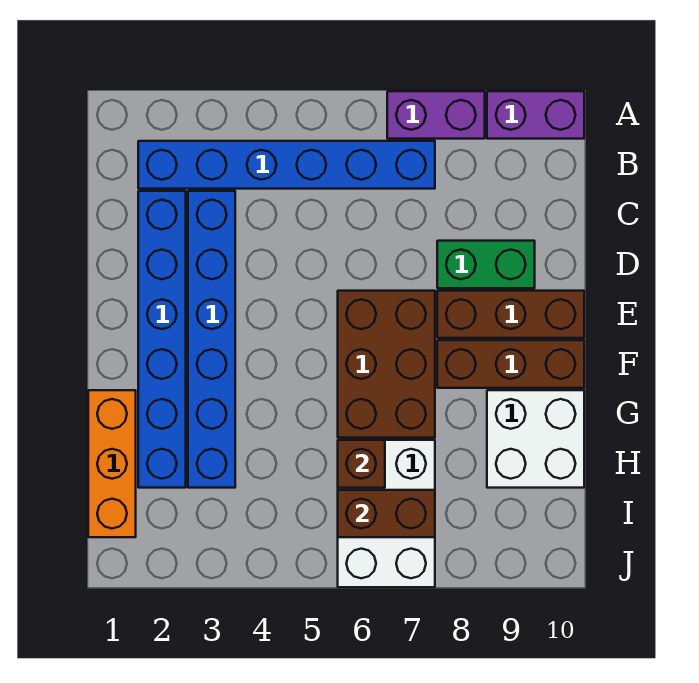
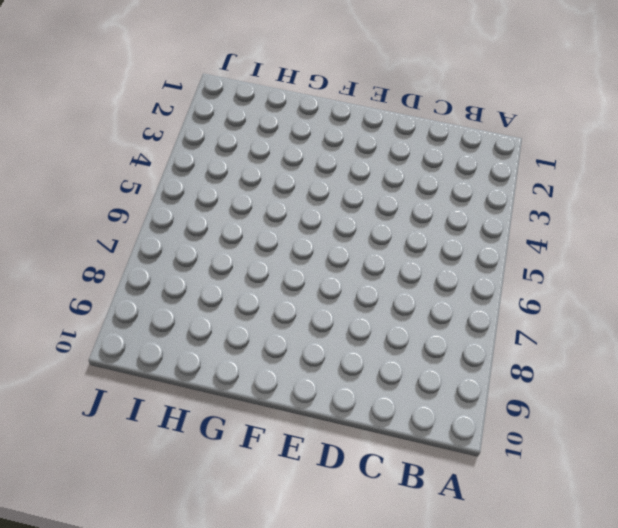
none -> purple 1x2 brick [387,91,485,139]
none -> purple 1x2 brick [487,91,584,139]
none -> blue 1x6 brick [138,141,435,189]

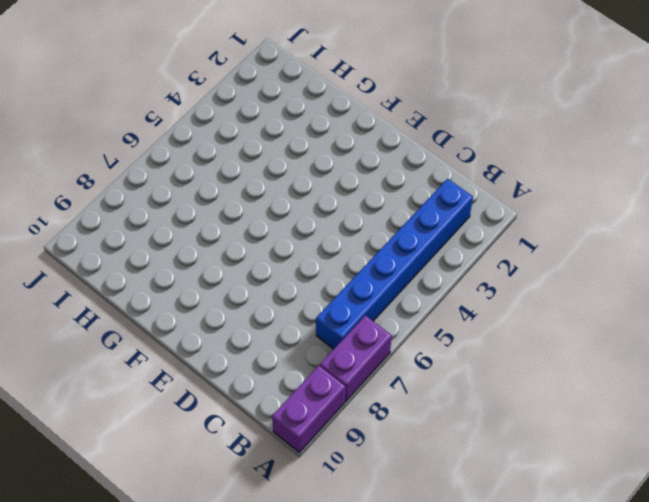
none -> blue 1x6 brick [138,191,186,488]
none -> blue 1x6 brick [188,191,235,488]
none -> green 1x2 brick [437,241,535,288]

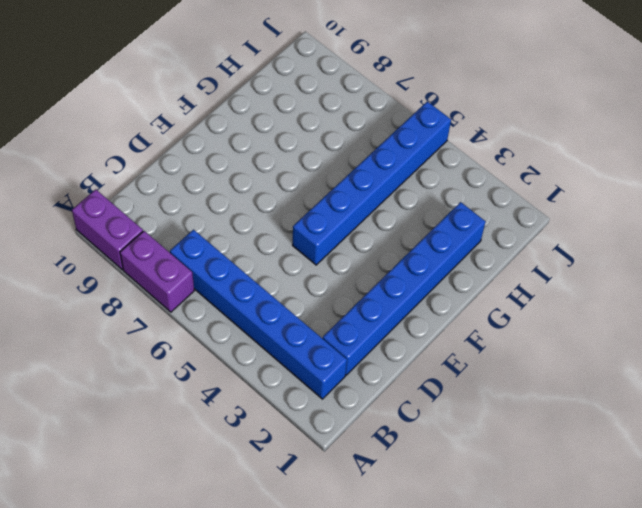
blue 1x6 brick [293,101,451,265] -> blue 1x6 brick moved to [188,191,235,488]
none -> green 1x2 brick [437,241,535,288]
none -> brown 2x3 brick [338,291,435,438]
none -> brown 1x3 brick [437,291,584,338]

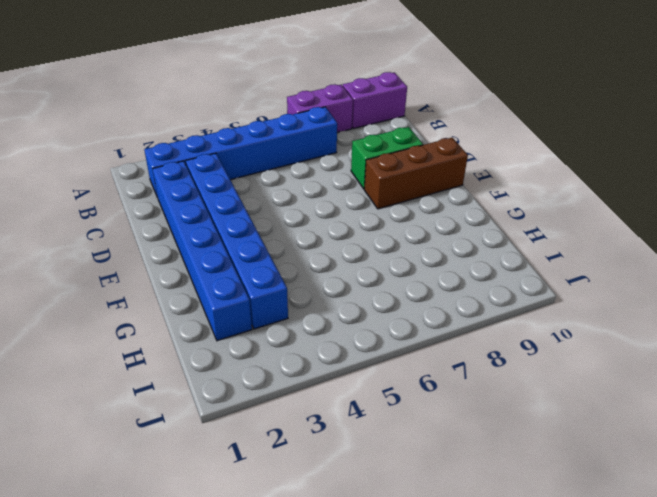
none -> brown 2x3 brick [338,291,435,438]
none -> brown 1x3 brick [437,340,584,388]
none -> orange 1x3 brick [88,390,136,537]

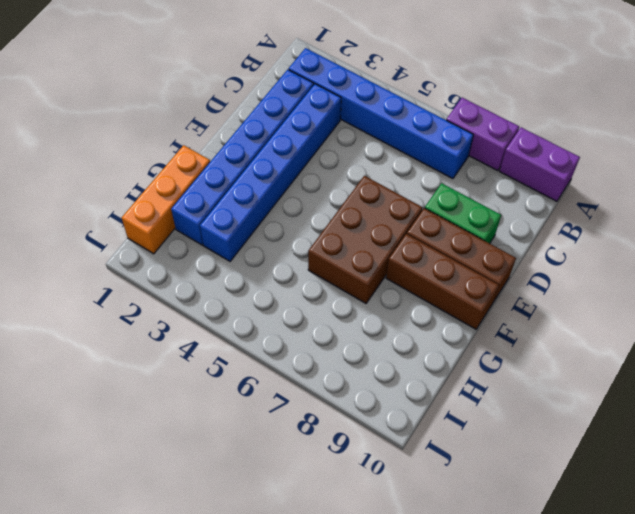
none -> white 2x2 brick [487,390,584,488]
none -> white 2x3 brick [338,440,435,587]
none -> brown 1x1 brick [338,440,385,488]

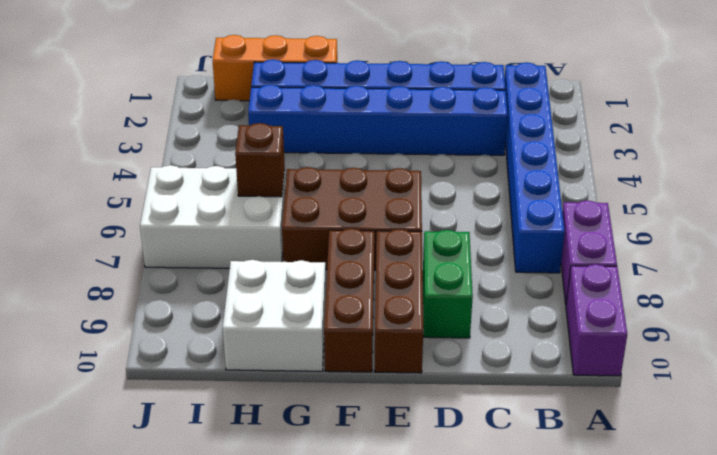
none -> brown 1x2 brick [338,490,435,537]

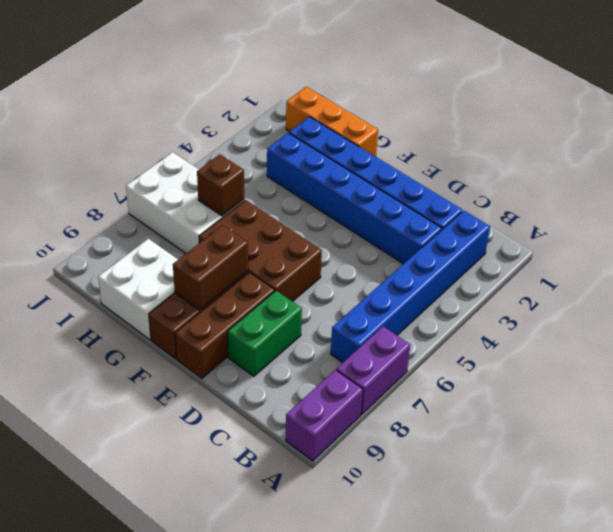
brown 1x2 brick [173,225,248,310] -> brown 1x2 brick moved to [338,490,435,537]

